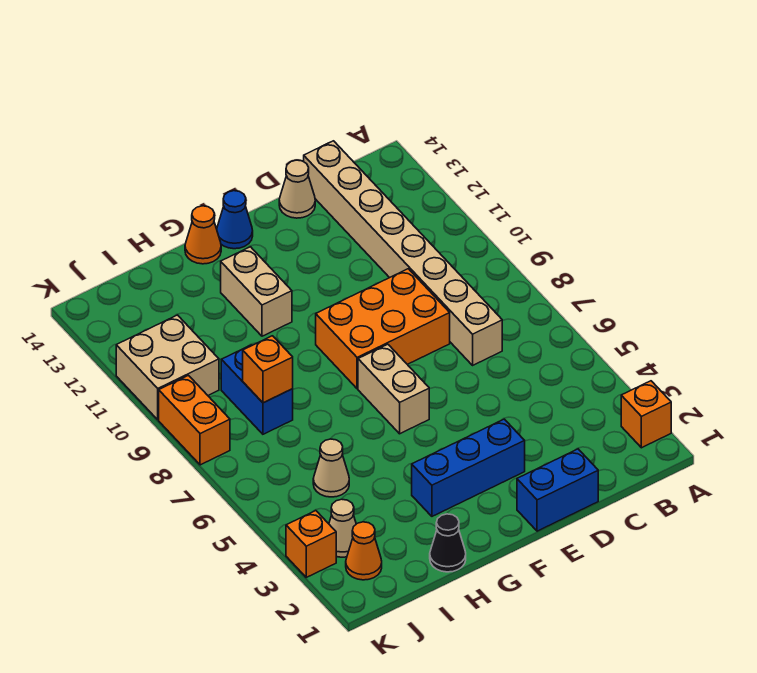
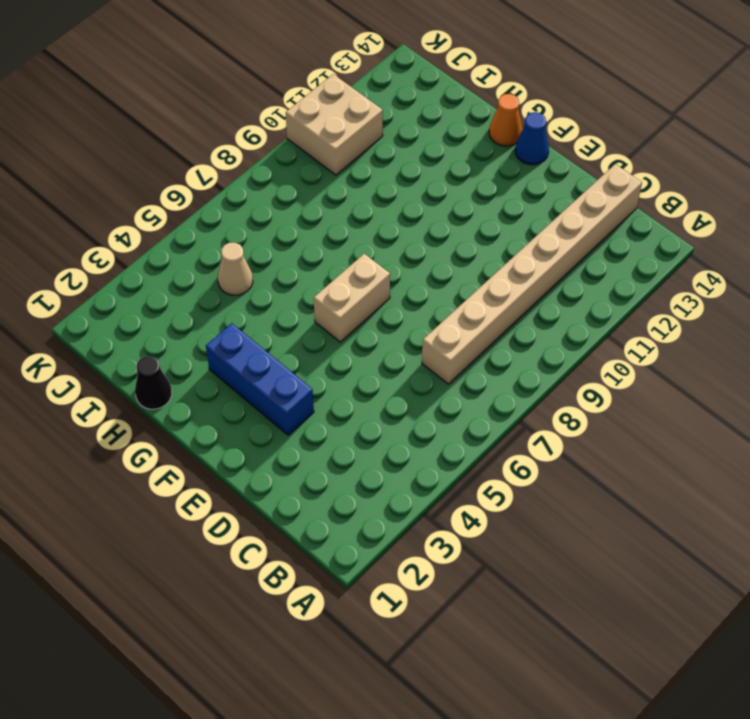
none -> orange 1x1 brick [621,381,671,448]
none -> blue 1x2 brick [517,449,598,531]
none -> orange 2x3 brick [316,269,450,389]

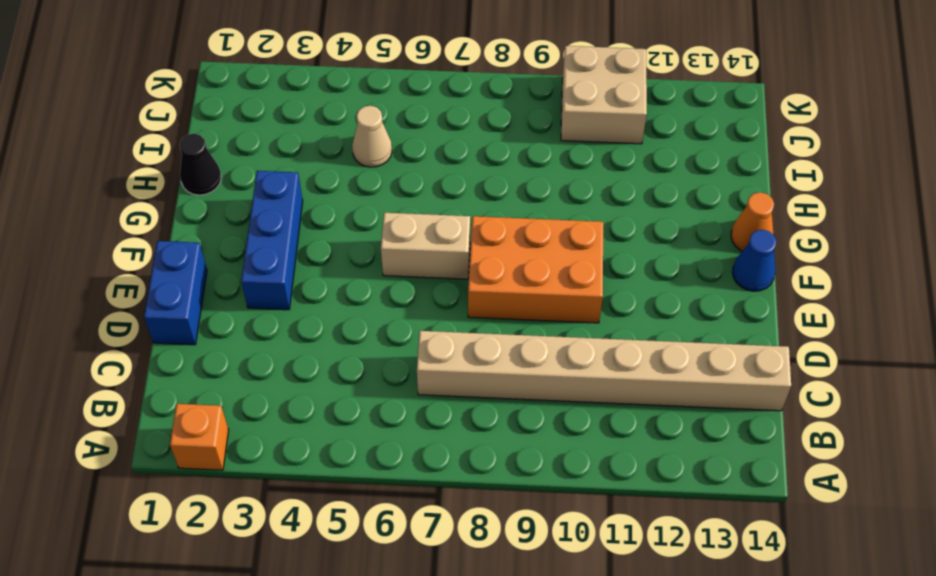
orange 2x3 brick [468,216,603,323] -> orange 2x3 brick turned to [316,269,450,389]
none -> tan 1x1 cone [279,160,315,218]
none -> tan 1x2 brick [221,247,292,336]
none -> blue 1x2 brick [221,345,293,434]

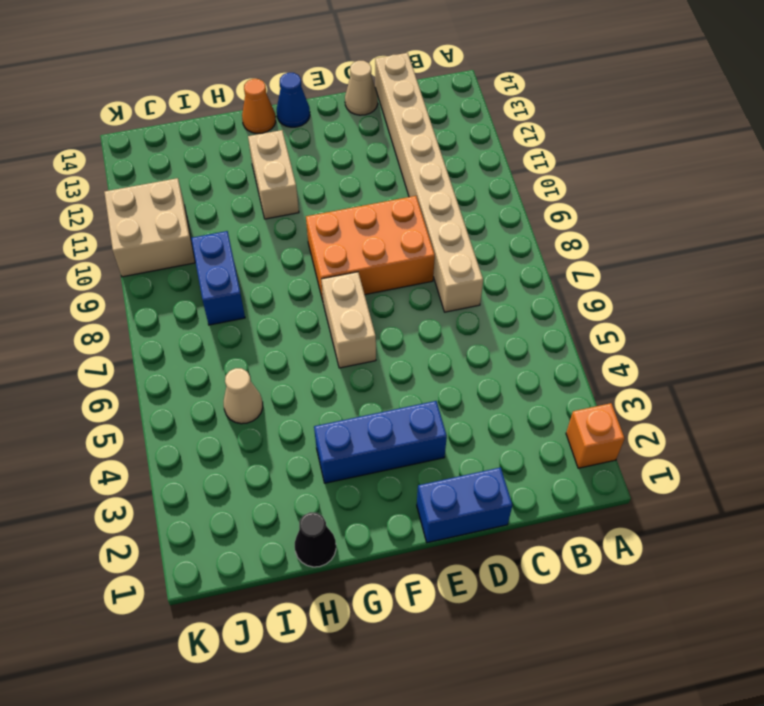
none -> orange 1x1 cone [346,522,382,580]
none -> tan 1x1 cone [329,499,356,557]
none -> orange 1x1 brick [286,511,336,577]

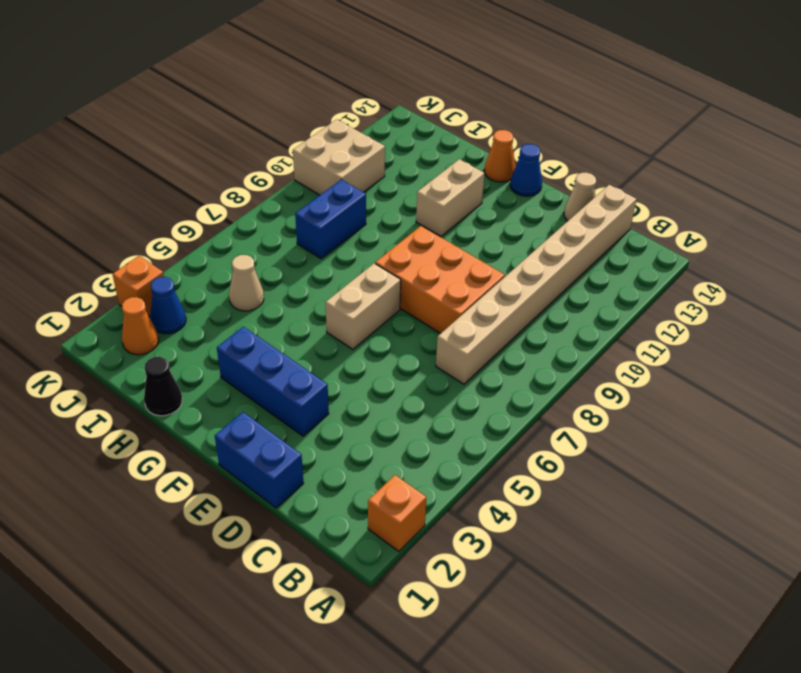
blue 1x1 cone [150,277,186,334] -> tan 1x1 cone [329,499,356,557]
none -> orange 1x2 brick [159,375,230,465]
none -> orange 1x1 brick [243,336,293,403]

